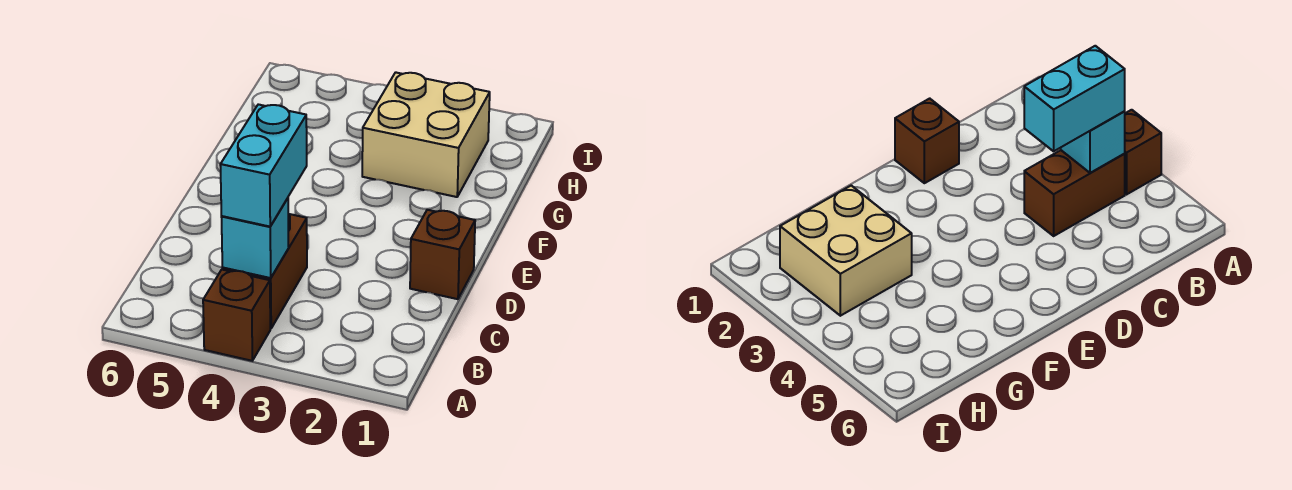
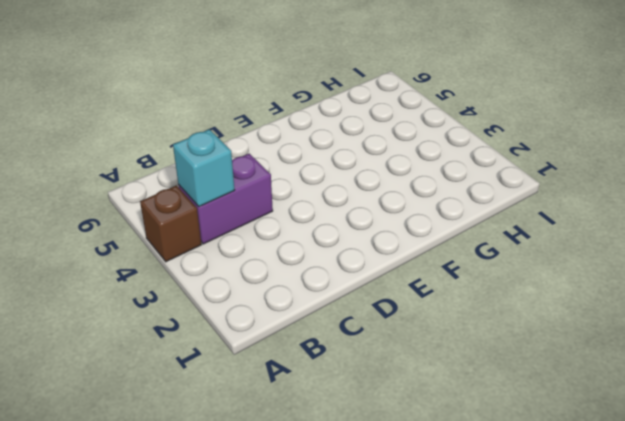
purple 1x2 brick [178,154,273,244] -> brown 1x2 brick [222,214,307,329]
none -> brown 1x1 brick [410,210,475,299]
none -> tan 2x2 brick [362,72,490,197]

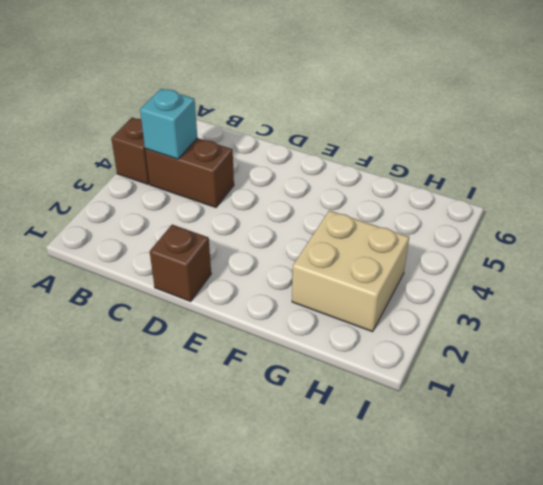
none -> cyan 1x2 brick [220,104,307,227]

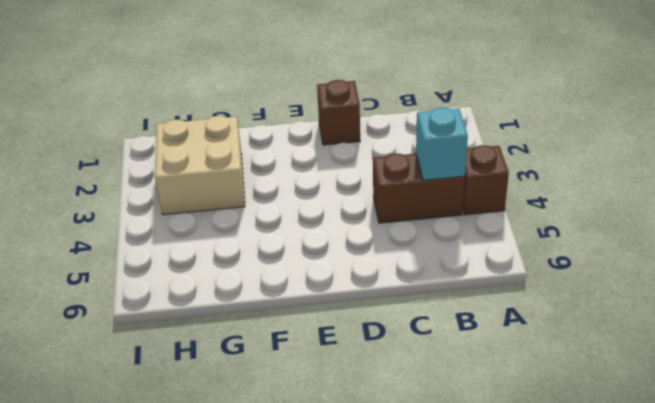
none -> cyan 1x2 brick [220,104,307,227]

